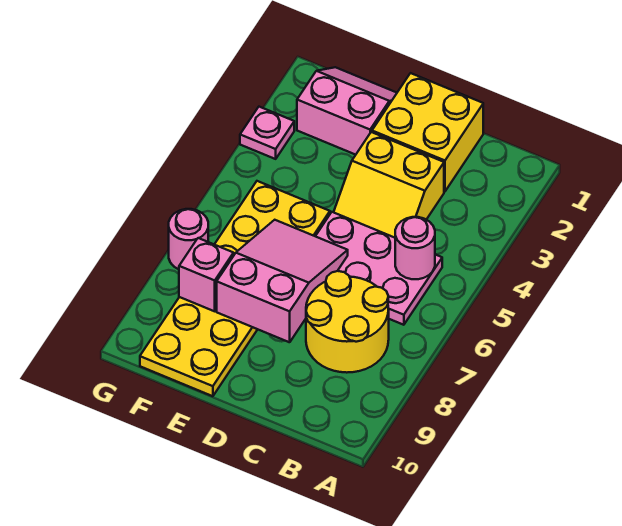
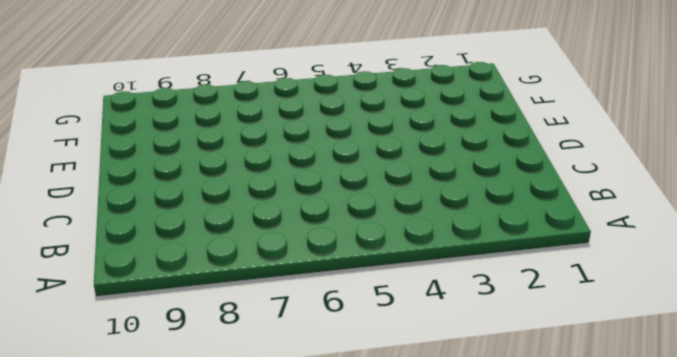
none -> pink 2x3 plate [315,212,442,325]
none -> yellow 2x2 round brick [306,271,389,373]

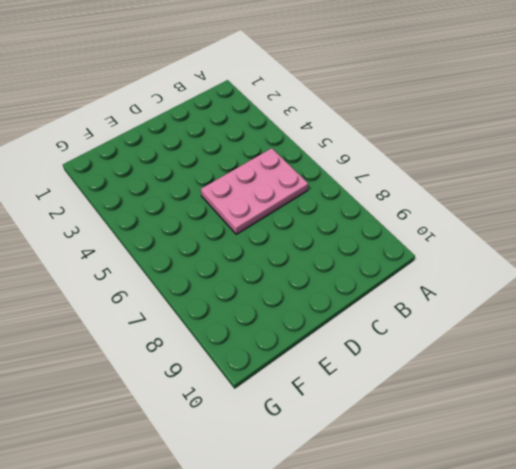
none -> yellow 2x2 round brick [306,271,389,373]
none -> yellow 2x2 brick [372,73,483,191]

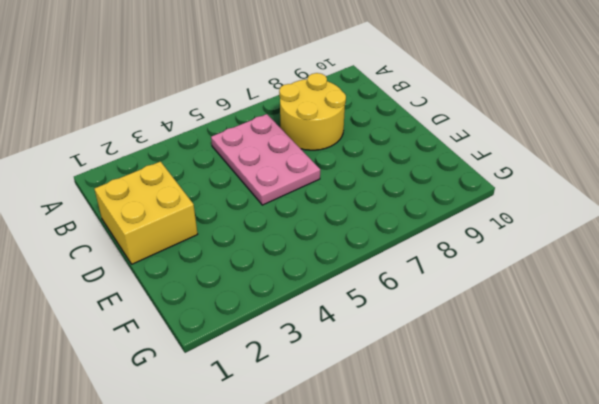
none -> yellow 2x2 slope [334,132,444,238]
none -> pink 2x2 slope [297,67,397,155]

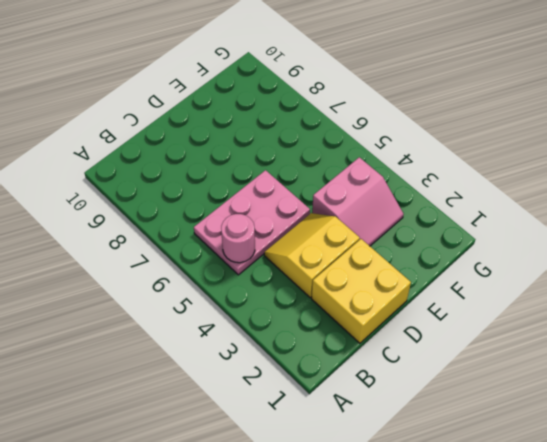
pink 2x2 slope [312,157,404,246] -> pink 2x2 slope moved to [297,67,397,155]
none -> yellow 2x2 round brick [306,271,389,373]
none -> yellow 2x6 plate [140,181,330,396]

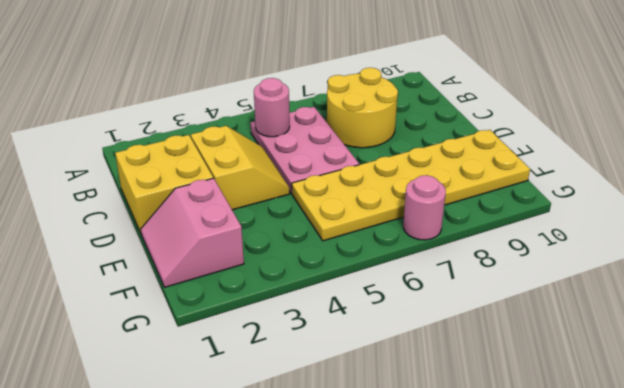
none -> pink 1x1 plate [240,107,294,159]
none -> pink 2x3 slope [217,220,348,342]

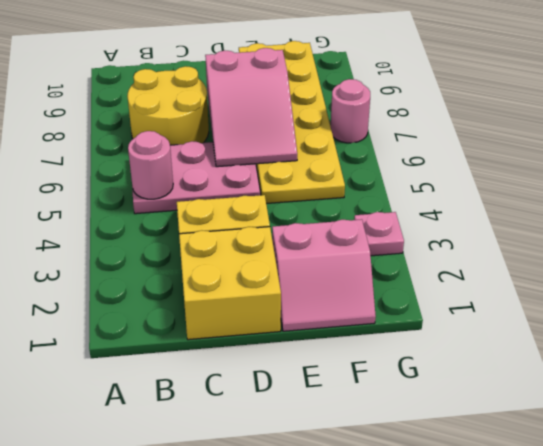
none -> pink 1x1 brick [179,238,234,311]

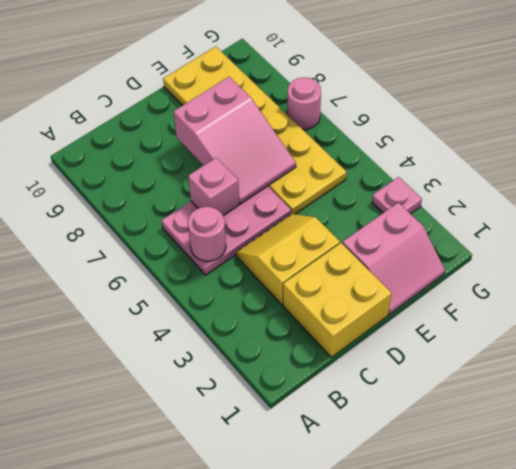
pink 1x1 brick [188,158,239,216] -> pink 1x1 brick moved to [179,238,234,311]
none -> yellow 2x2 round brick [306,271,389,373]

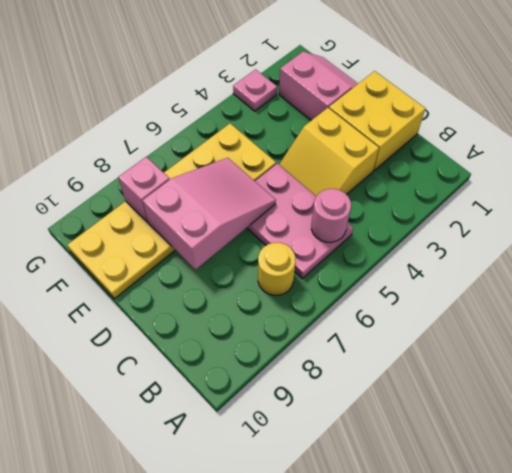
yellow 1x1 round brick [258,243,295,295] -> yellow 2x2 round brick [306,271,389,373]
none -> pink 1x1 round brick [169,209,208,269]

